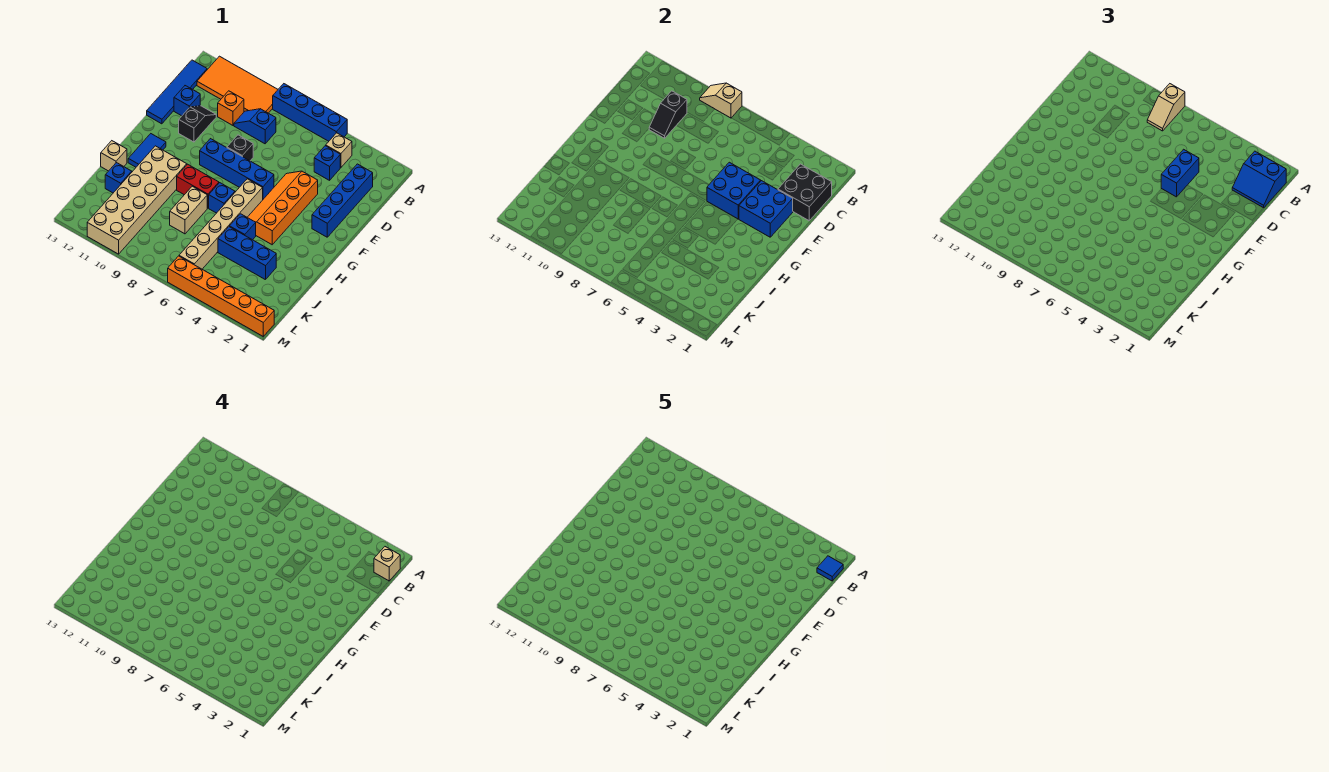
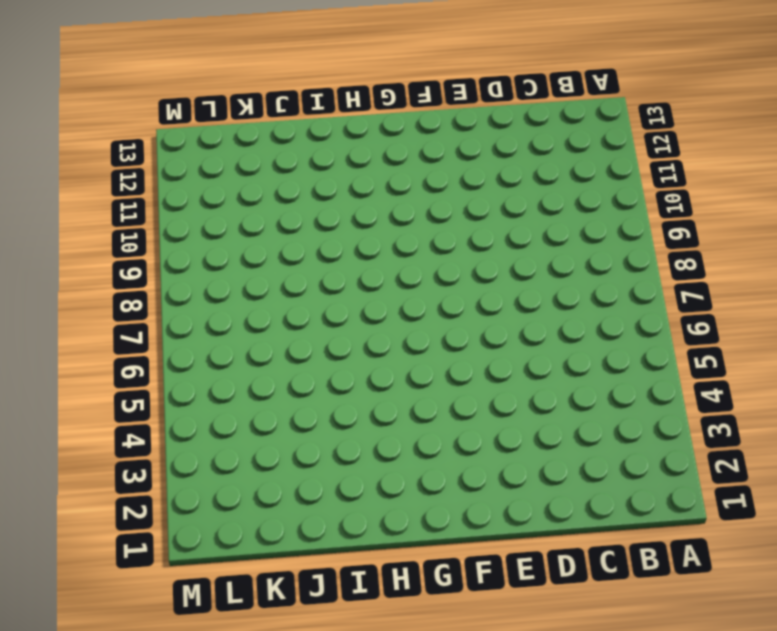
none -> blue 1x4 brick [273,84,347,141]
none -> orange 2x4 tile [197,56,278,113]
none -> tan 1x1 brick [326,133,352,167]
none -> blue 1x4 tile [147,60,207,124]

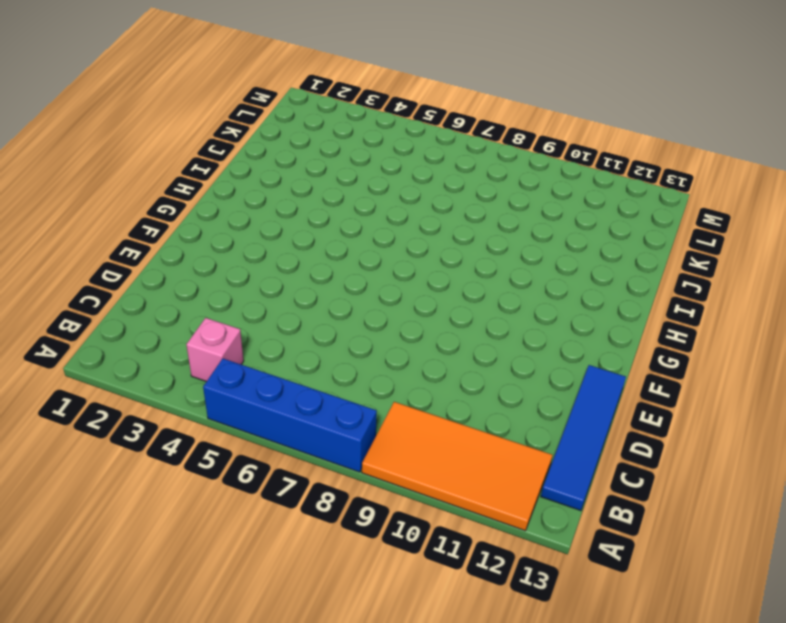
pink 1x1 brick [186,318,244,382] -> tan 1x1 brick [326,133,352,167]
none -> blue 1x4 brick [312,164,373,237]
none -> blue 1x1 brick [314,146,340,180]
none -> blue 1x2 slope [234,109,276,144]
none -> orange 1x1 brick [218,91,244,125]

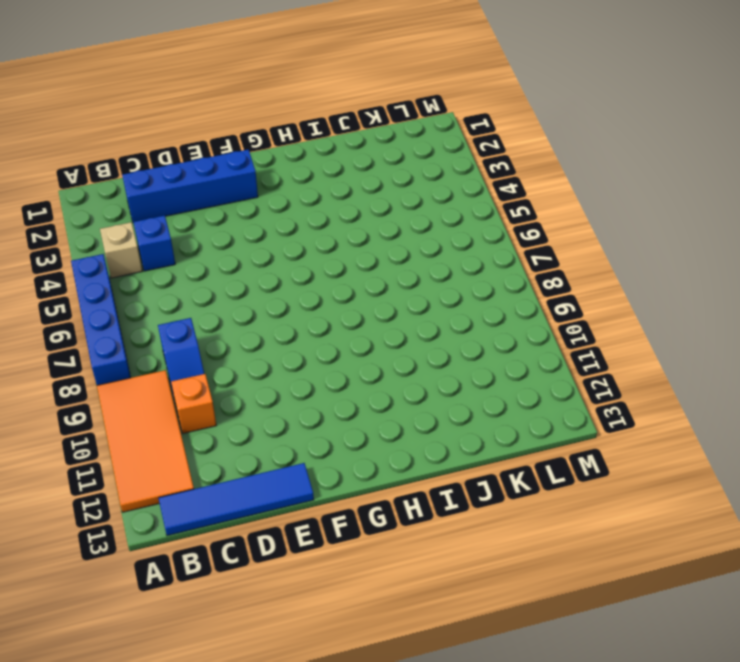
none -> black 1x2 slope [179,106,216,142]
none -> blue 1x1 brick [174,86,200,116]
none -> orange 2x4 slope [247,171,318,245]
none -> black 1x1 brick [227,135,253,161]

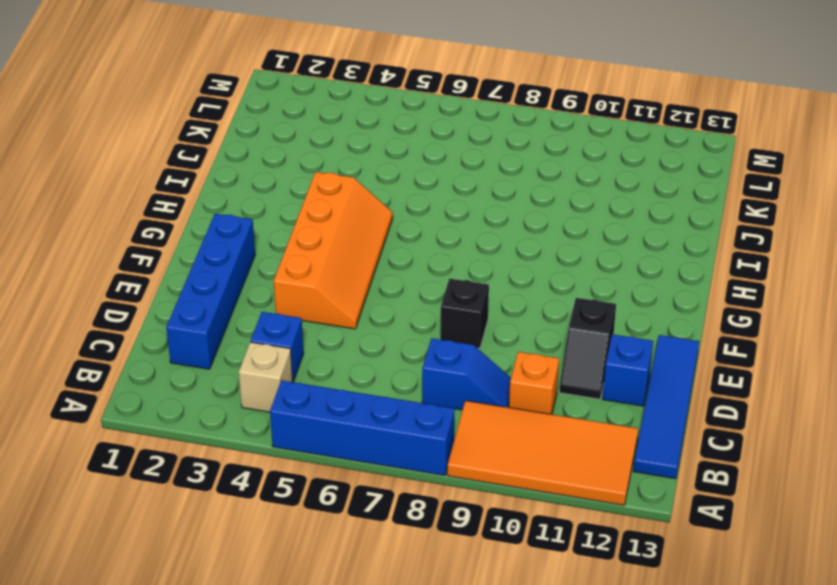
none -> blue 1x4 brick [200,139,274,199]
none -> tan 1x6 brick [179,179,263,269]
none -> blue 1x2 tile [128,134,166,167]
none -> blue 1x1 brick [209,183,235,213]

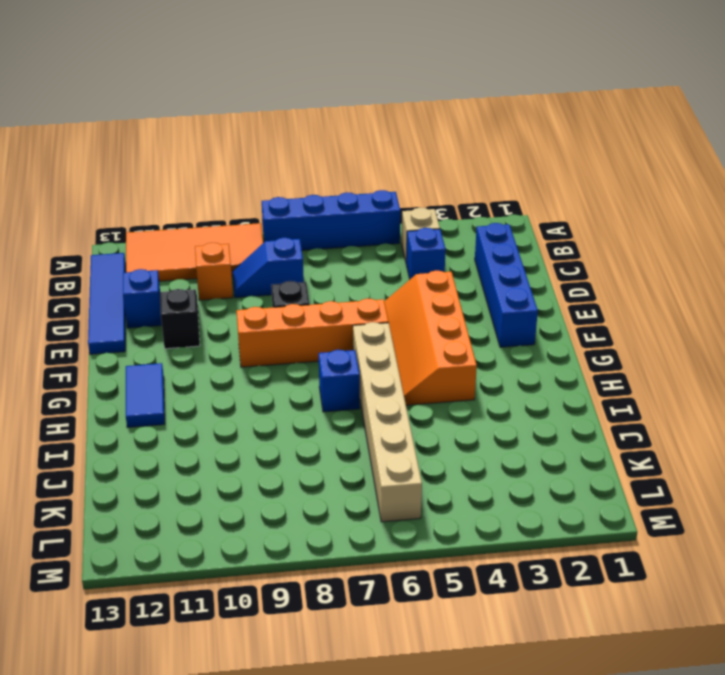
orange 1x4 brick [236,299,389,367] -> blue 1x4 brick [200,139,274,199]
none -> red 1x2 brick [177,164,219,208]
none -> tan 2x6 brick [87,146,187,254]
none -> blue 1x1 brick [230,214,256,240]
none -> tan 1x2 brick [170,186,207,234]

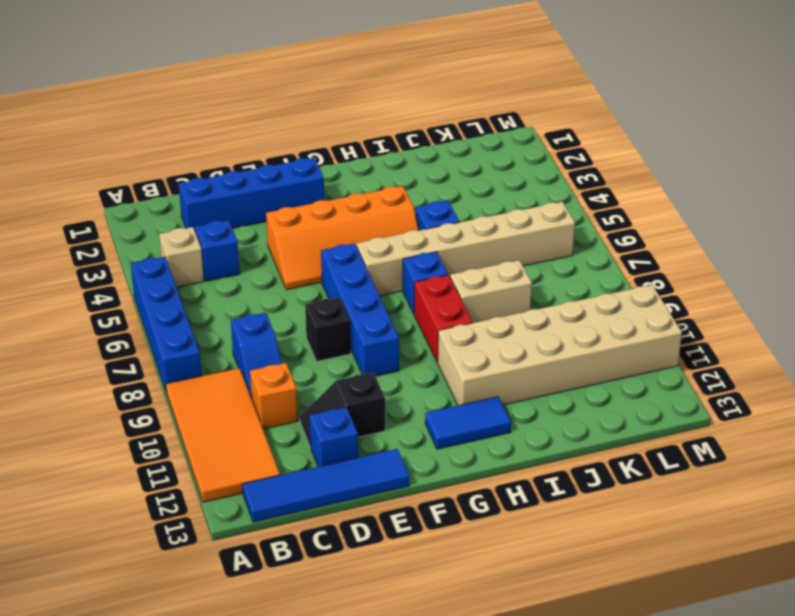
none -> tan 1x1 brick [101,141,127,171]
none -> blue 1x3 brick [218,227,276,280]
none -> blue 1x1 brick [105,163,132,193]
none -> orange 1x6 brick [168,256,274,337]

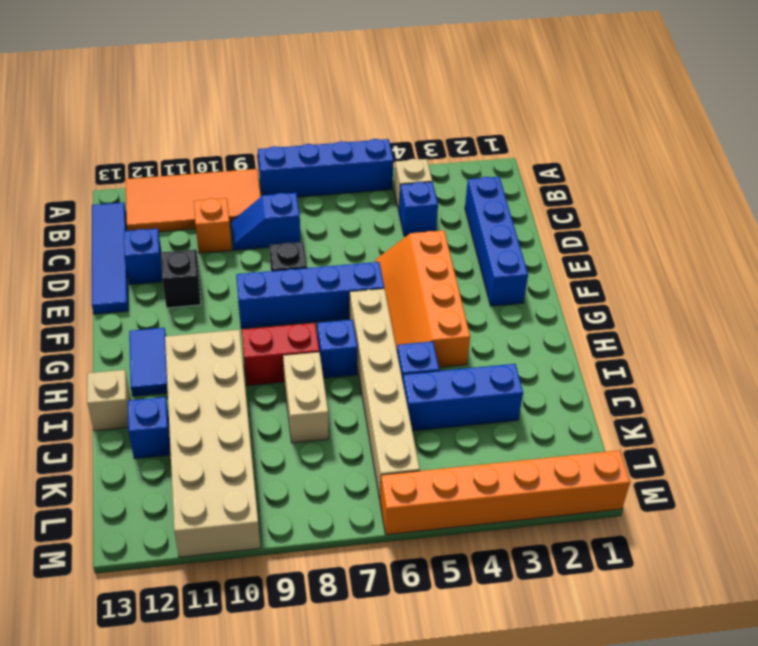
none -> tan 1x2 slope [700,83,742,118]
none -> black 2x2 brick [778,164,832,221]
none -> black 1x2 slope [649,91,687,138]
none -> blue 2x2 brick [739,181,793,237]

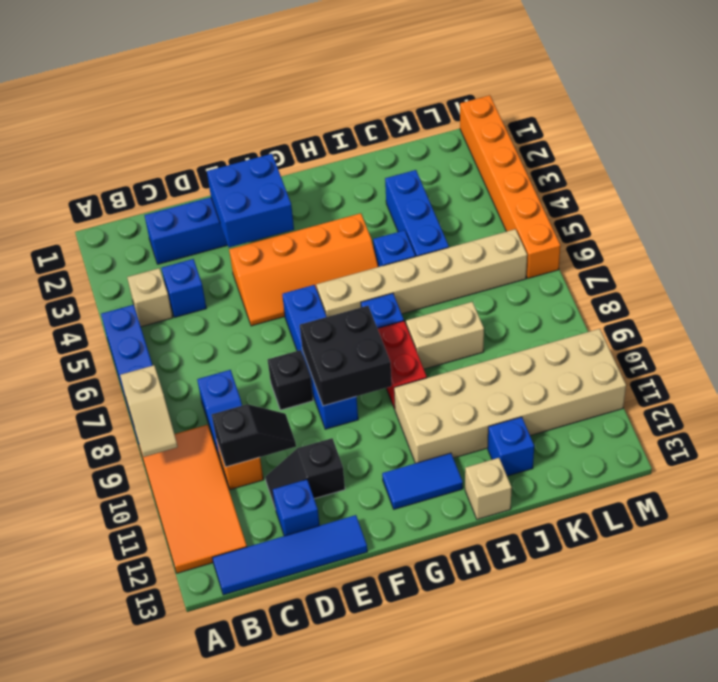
black 2x2 brick [300,306,392,406] -> black 2x2 brick moved to [778,164,832,221]
none -> blue 2x2 brick [707,162,761,219]
none -> tan 1x2 slope [1147,84,1185,131]
none -> blue 2x2 slope [1232,151,1286,208]
none -> blue 1x2 brick [1161,149,1199,197]

